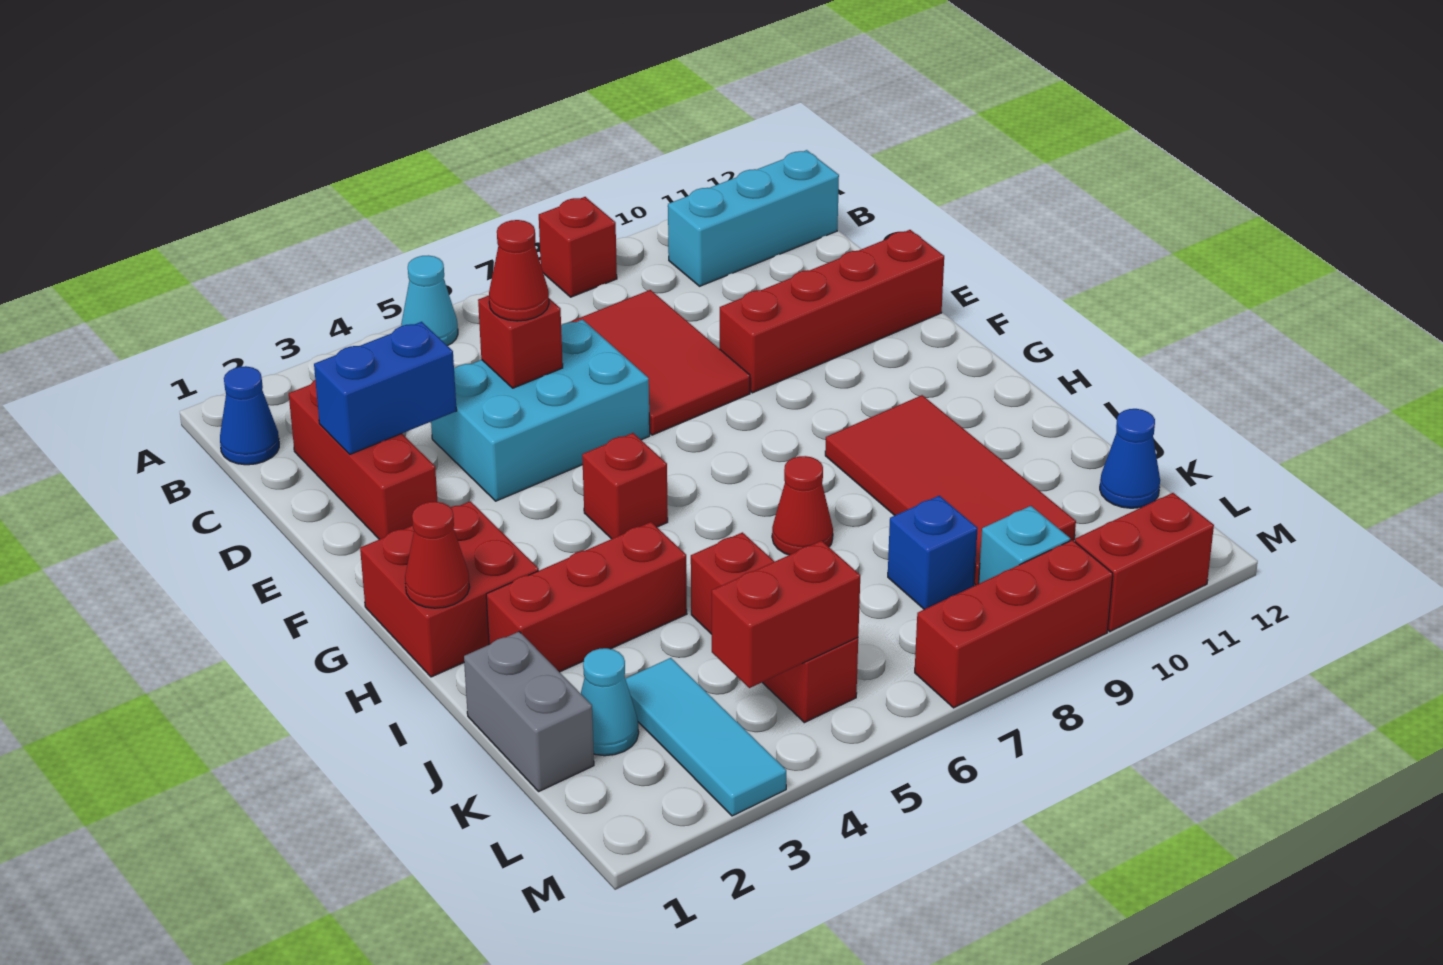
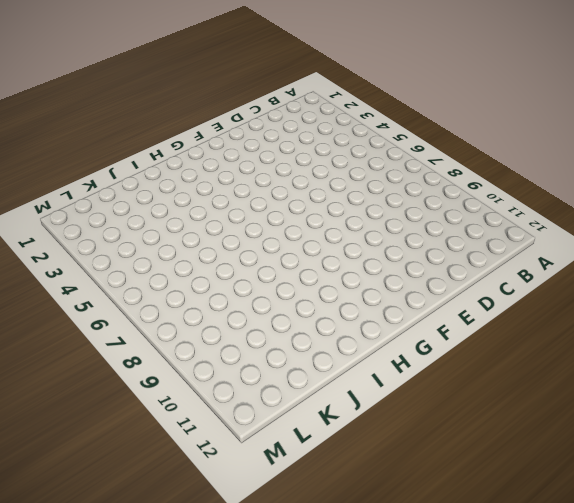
none -> cyan 1x1 cone [401,255,458,346]
none -> red 1x1 brick [539,197,617,297]
none -> blue 1x1 cone [220,366,279,465]

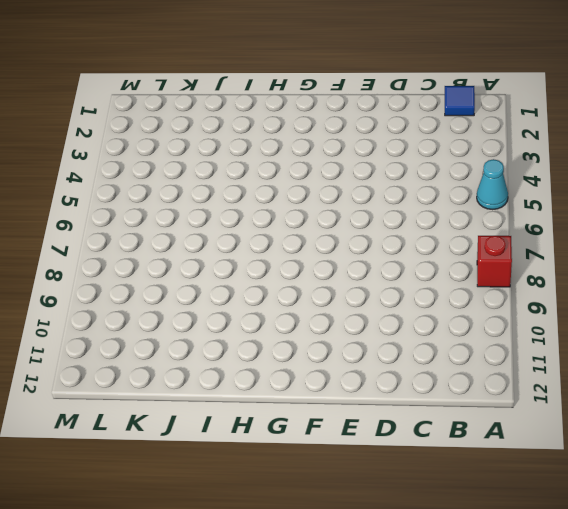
blue 1x1 tile [445,86,475,116] -> blue 1x1 cone [220,366,279,465]
none -> cyan 1x3 brick [668,150,839,286]
none -> red 1x3 brick [289,380,438,539]
none -> red 2x3 tile [570,290,750,435]

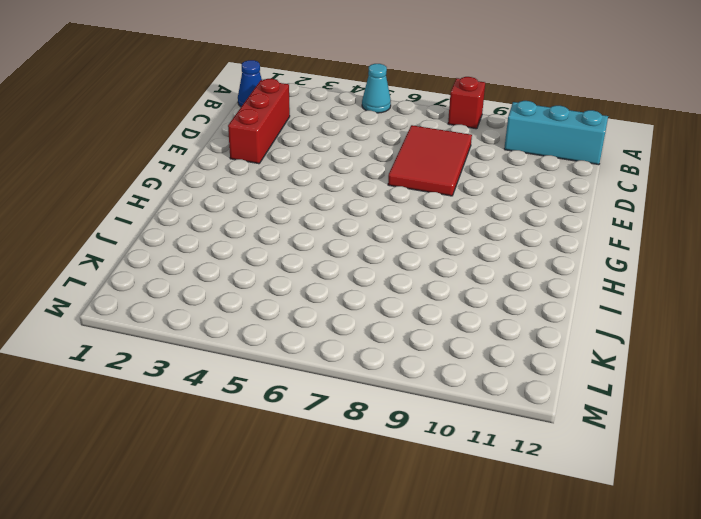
none -> cyan 2x3 brick [431,320,650,501]
none -> red 1x4 brick [720,230,944,393]
none -> red 2x2 brick [360,501,539,677]

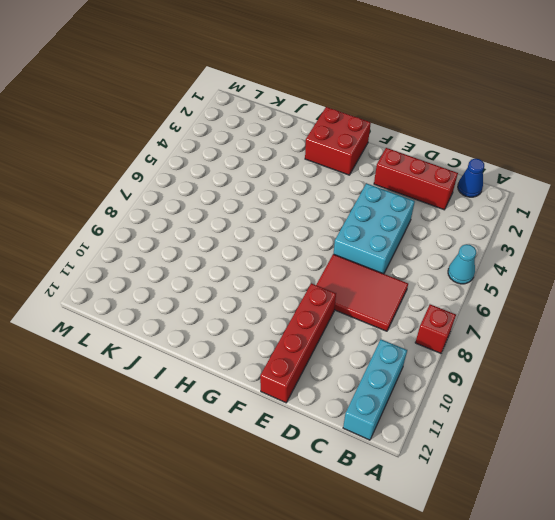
none -> red 1x1 brick [582,433,668,539]
none -> red 2x4 tile [825,395,1076,585]
none -> red 1x3 brick [486,522,687,672]

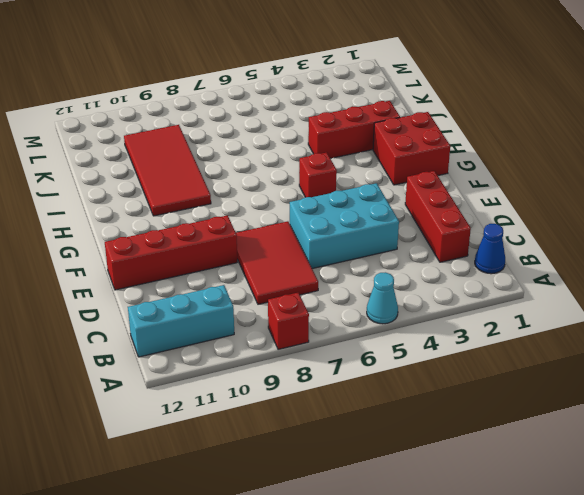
none -> red 1x1 cone [772,456,833,555]
none -> grey 1x2 brick [464,632,594,791]
none -> red 1x3 brick [691,532,858,723]

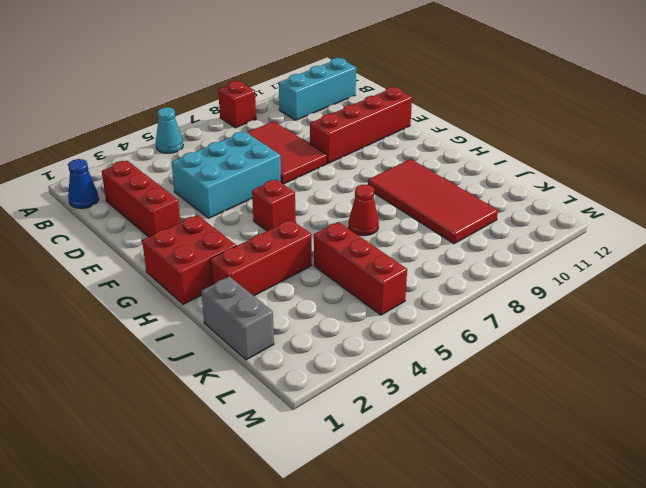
none -> cyan 1x1 cone [581,648,639,756]
none -> cyan 1x3 tile [626,658,786,816]
none -> blue 1x1 brick [888,496,978,609]

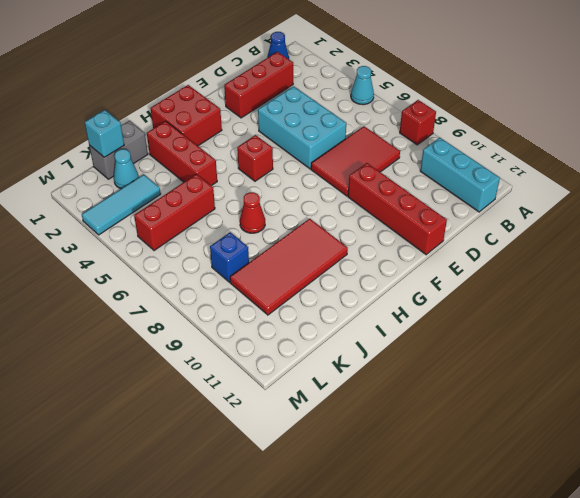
cyan 1x1 brick [85,110,124,157] -> cyan 1x1 brick moved to [979,506,1070,584]
none -> blue 1x1 cone [1100,409,1160,508]
none -> red 1x3 brick [915,540,1113,708]
none -> red 1x2 brick [1075,493,1214,631]

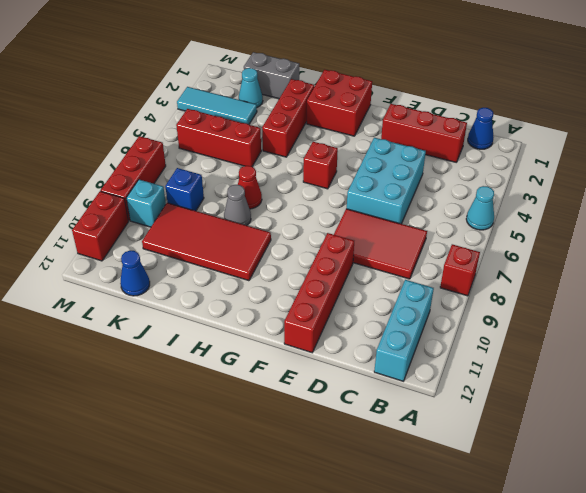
grey 1x1 cone [224,185,251,226] -> none
none -> blue 1x2 brick [314,322,457,454]
none -> red 1x1 brick [478,296,563,388]
none -> red 1x1 cone [405,502,470,608]

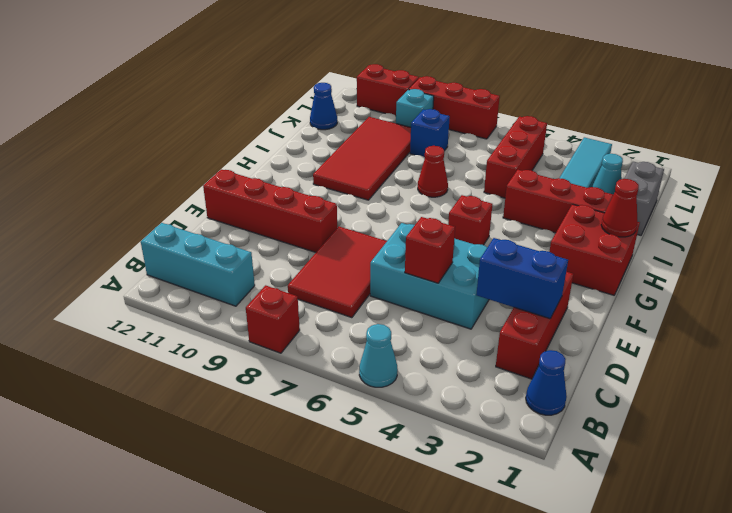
none -> red 1x2 brick [712,541,860,688]
none -> red 1x1 cone [489,220,549,321]

